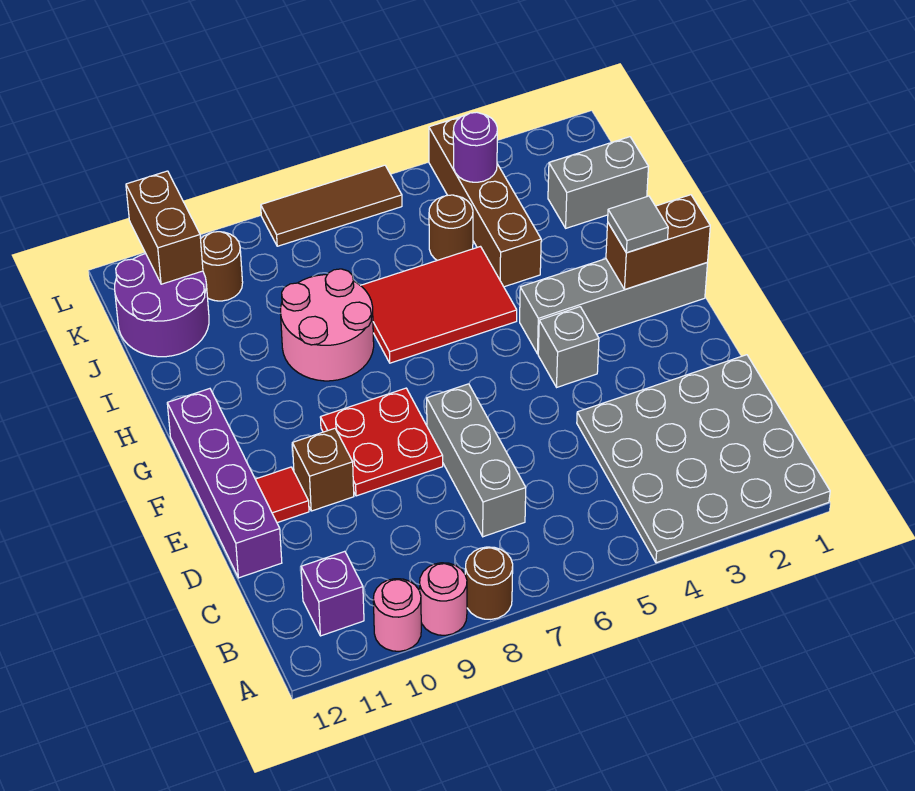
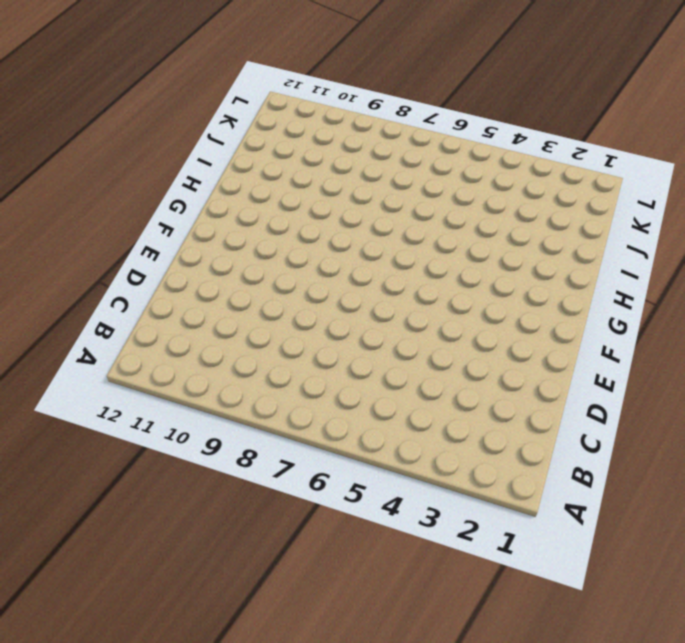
none -> grey 4x4 plate [577,355,830,563]
none -> brown 1x1 round brick [465,547,513,620]
none -> pink 1x1 round brick [419,563,467,635]

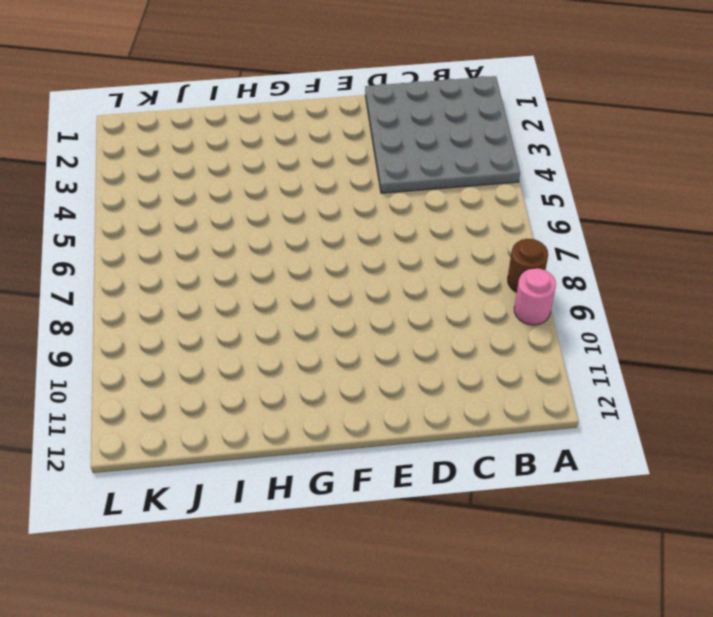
none -> pink 1x1 round brick [373,579,421,651]
none -> purple 1x1 brick [301,551,364,636]
none -> grey 1x3 brick [427,384,526,537]

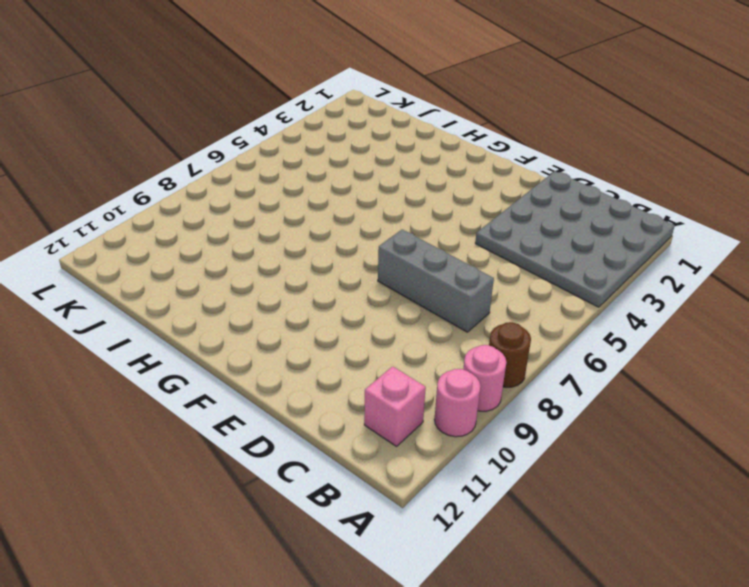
pink 1x1 brick [364,366,426,446] -> purple 1x1 brick [301,551,364,636]
none -> purple 1x4 brick [167,389,282,578]
none -> red 2x2 plate [320,388,443,496]
none -> brown 1x1 brick [292,428,354,511]

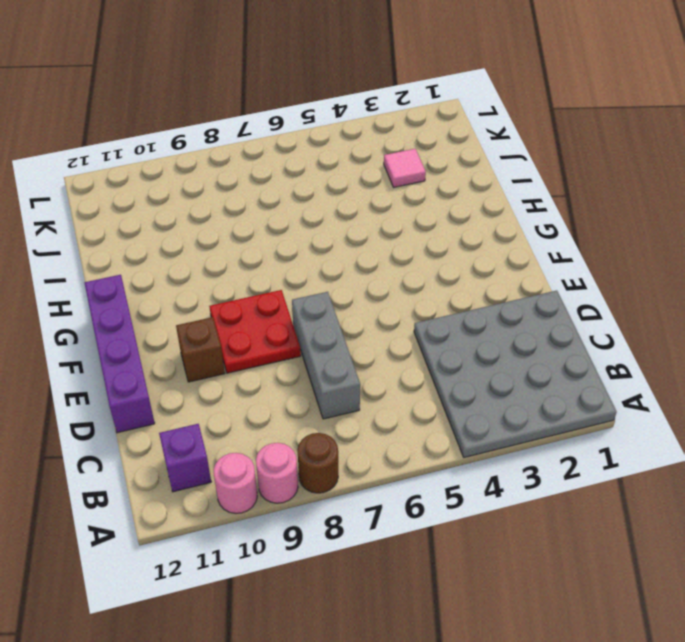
pink 1x1 tile [384,149,426,187] -> none
none -> red 1x1 tile [255,467,309,523]
none -> grey 1x1 brick [538,307,599,387]
none -> grey 1x4 brick [520,259,707,354]

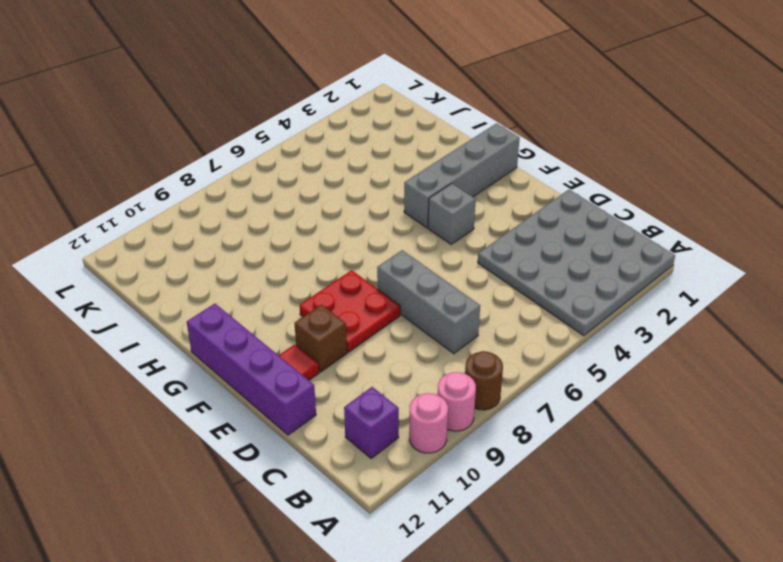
none -> red 2x3 tile [360,247,517,363]
none -> pink 2x2 round brick [281,269,374,381]
none -> brown 1x4 brick [429,117,541,287]

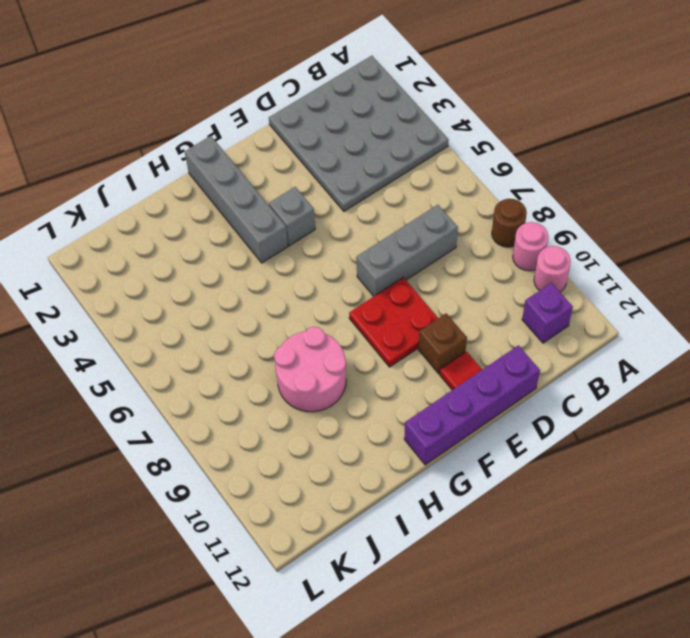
none -> red 2x3 tile [360,247,517,363]
none -> brown 1x4 brick [429,117,541,287]
none -> grey 1x2 brick [548,137,648,228]

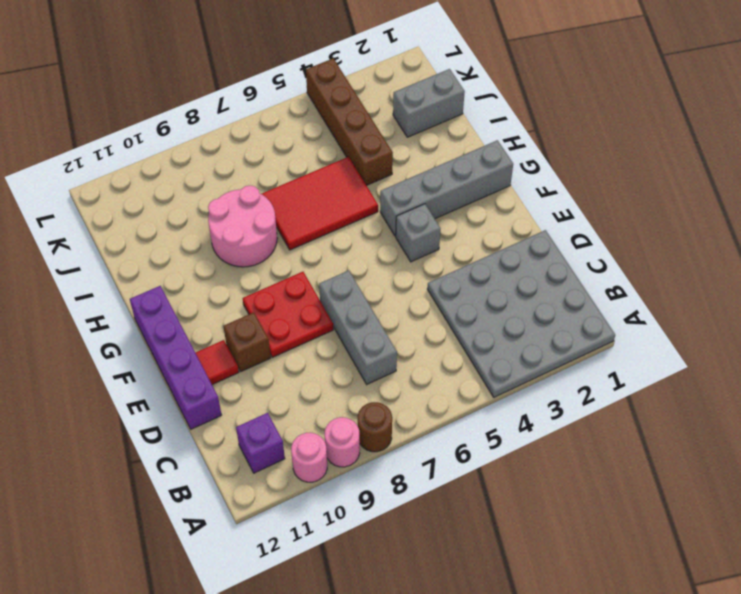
none -> brown 1x1 round brick [429,195,473,260]
none -> purple 2x2 round brick [115,254,209,357]
none -> brown 1x1 round brick [201,232,243,301]

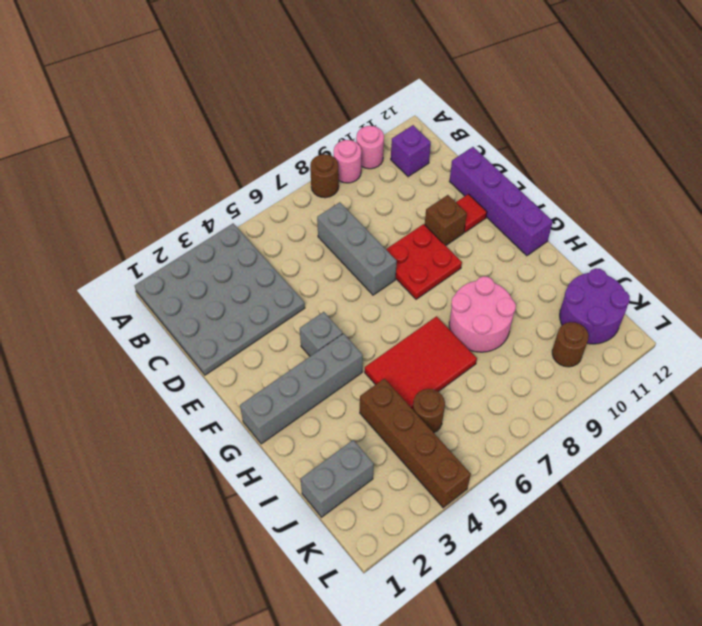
none -> brown 1x3 tile [261,165,402,246]
none -> brown 1x2 brick [606,195,710,289]
none -> purple 1x1 round brick [453,112,497,182]

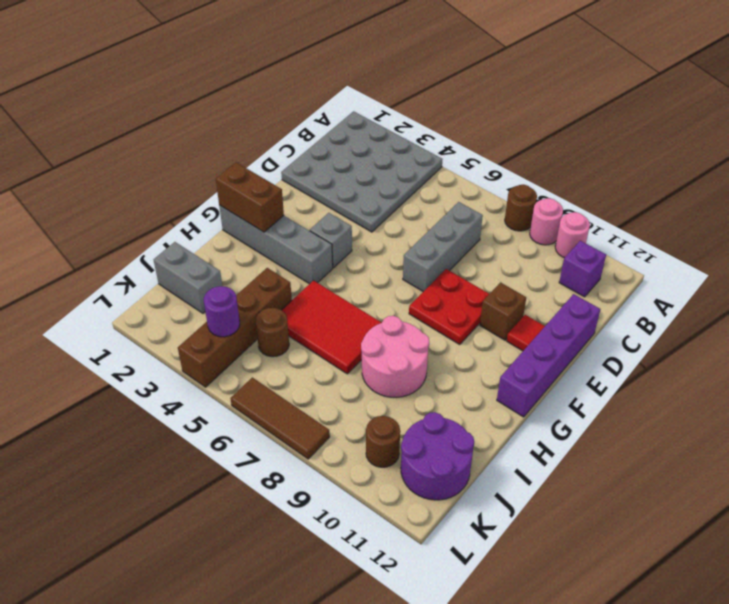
none -> brown 1x2 brick [126,171,203,284]
none -> grey 1x1 tile [608,196,668,253]

